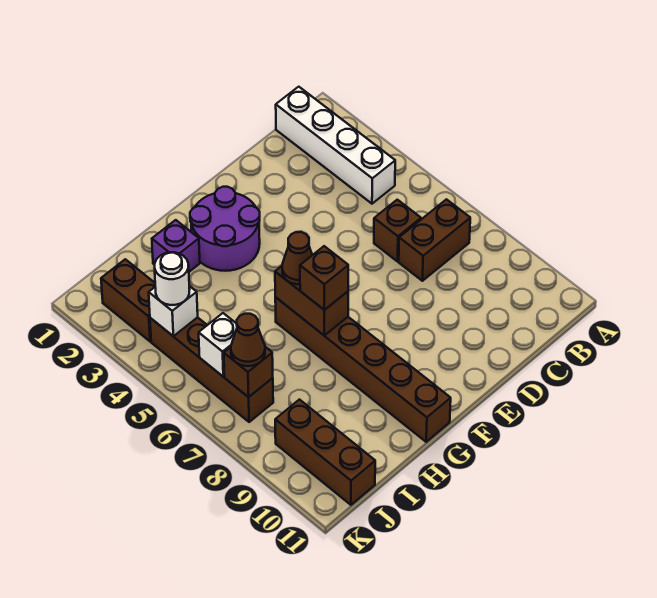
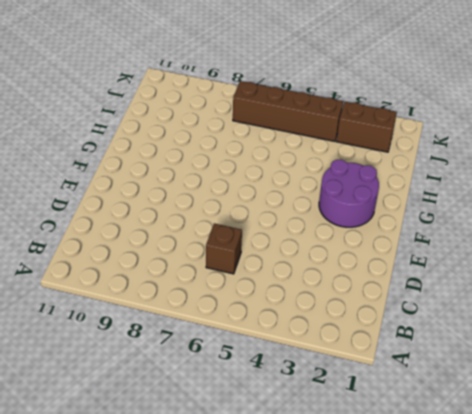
none -> white 1x4 brick [276,87,395,204]
none -> brown 1x2 brick [399,199,470,281]
none -> brown 1x6 brick [275,297,451,442]

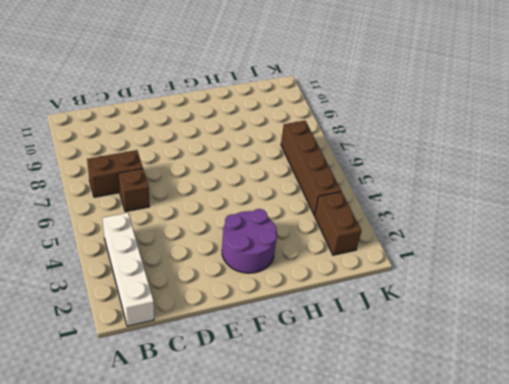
none -> brown 1x6 brick [275,297,451,442]
none -> purple 1x1 brick [152,220,200,272]
none -> brown 1x3 brick [275,400,375,505]

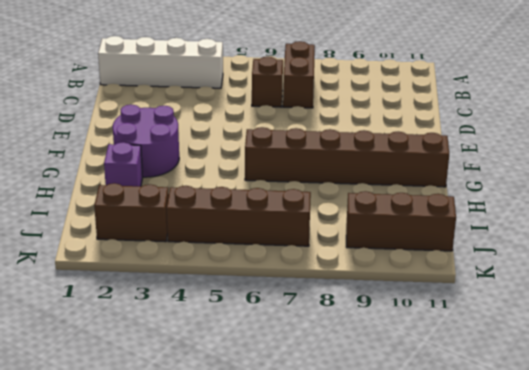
none -> brown 1x2 brick [275,266,348,336]
none -> white 1x1 brick [149,286,198,336]
none -> white 1x1 brick [199,313,237,377]

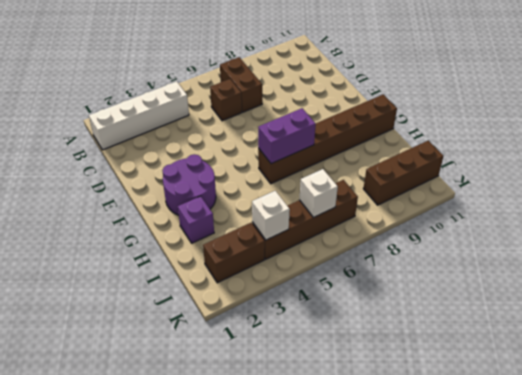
purple 1x2 brick [258,108,316,164] -> brown 1x2 brick [275,266,348,336]
none -> brown 1x1 brick [224,347,273,397]
none -> brown 1x1 cone [282,232,312,284]
none -> brown 1x1 brick [300,246,348,310]

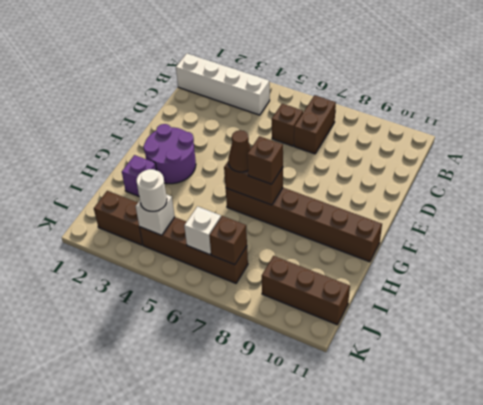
none -> brown 1x1 cone [231,314,265,366]

